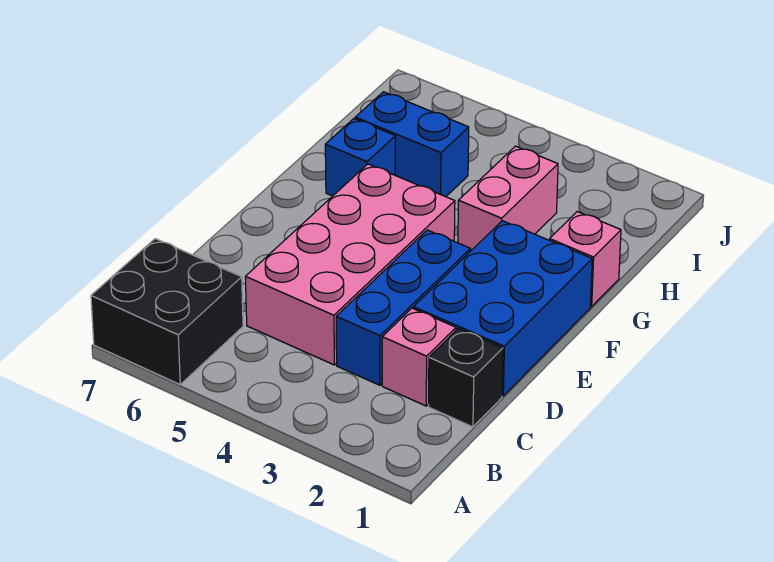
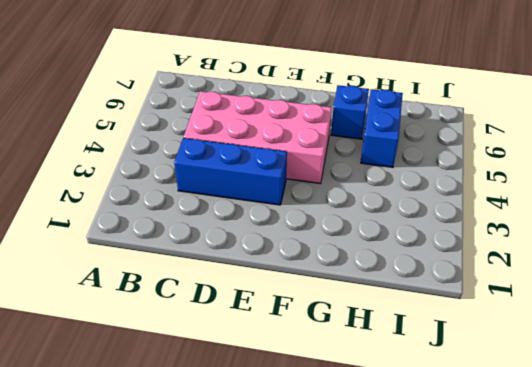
none -> black 2x2 brick [91,239,243,384]
none -> black 1x1 brick [429,329,503,427]

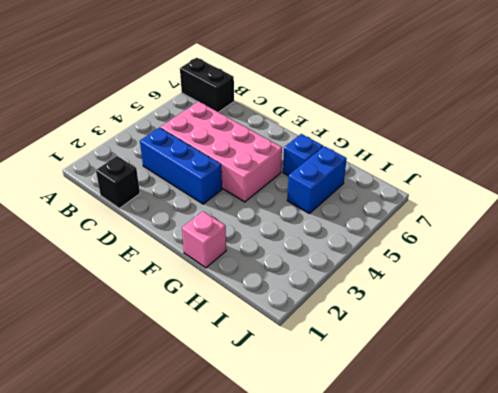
black 1x2 brick [180,58,234,112] -> black 2x2 brick [91,239,243,384]
none -> pink 1x1 brick [382,308,456,406]
none -> blue 2x3 brick [413,221,592,396]

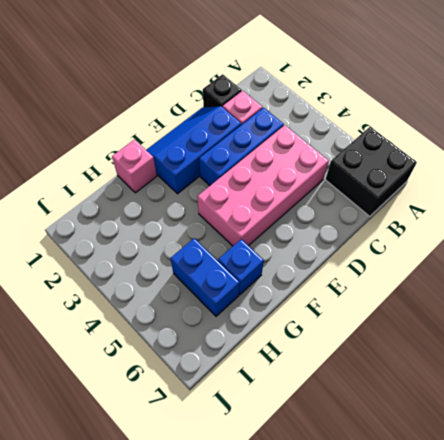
blue 2x3 slope [146,106,241,194] -> blue 2x3 brick [413,221,592,396]
none -> pink 1x2 brick [458,146,558,251]

